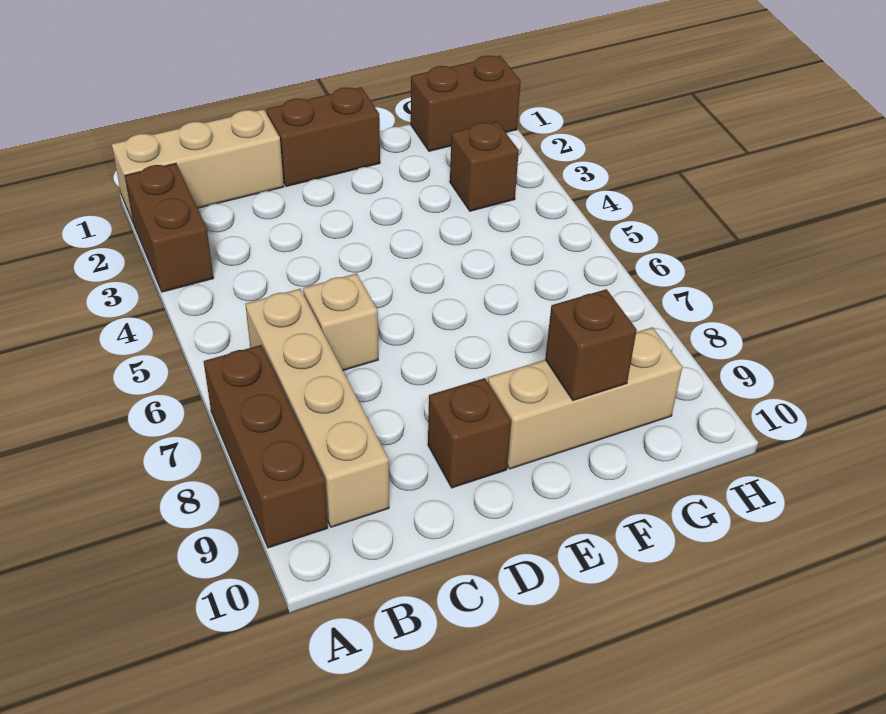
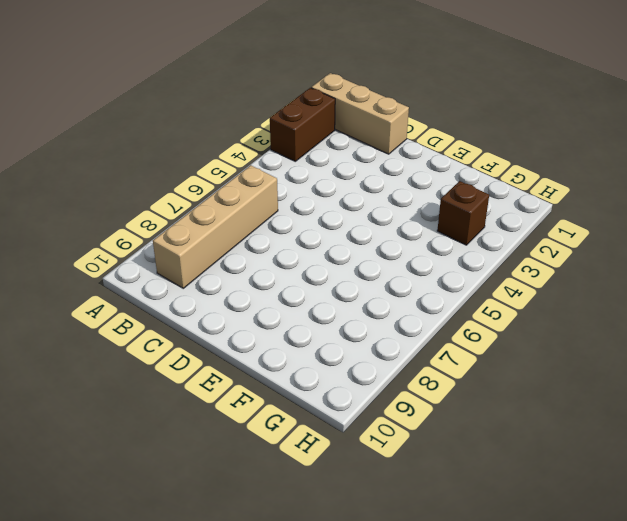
none -> brown 1x3 brick [204,345,328,548]
none -> tan 1x1 brick [303,273,378,370]

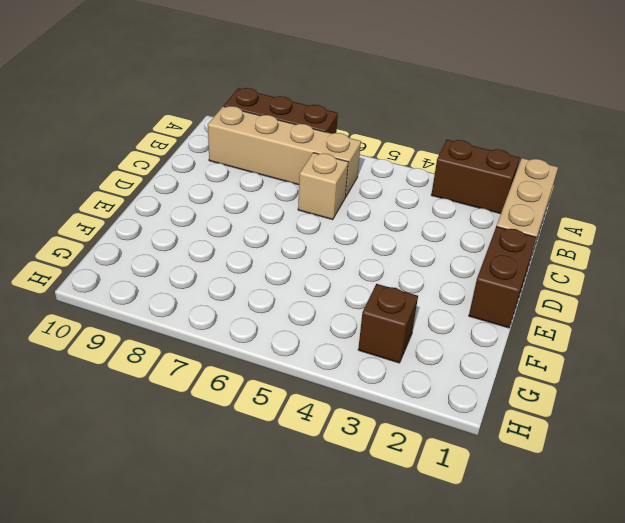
none -> brown 1x1 brick [428,378,511,488]
none -> tan 1x3 brick [488,327,682,469]

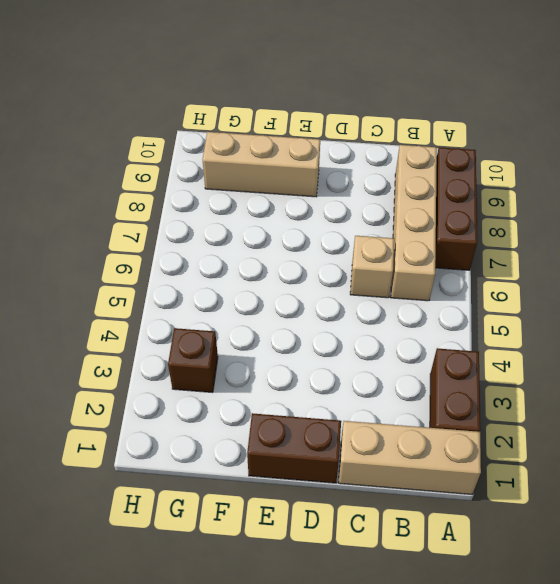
none -> brown 1x1 brick [428,378,511,488]
none -> brown 1x2 brick [411,56,521,151]

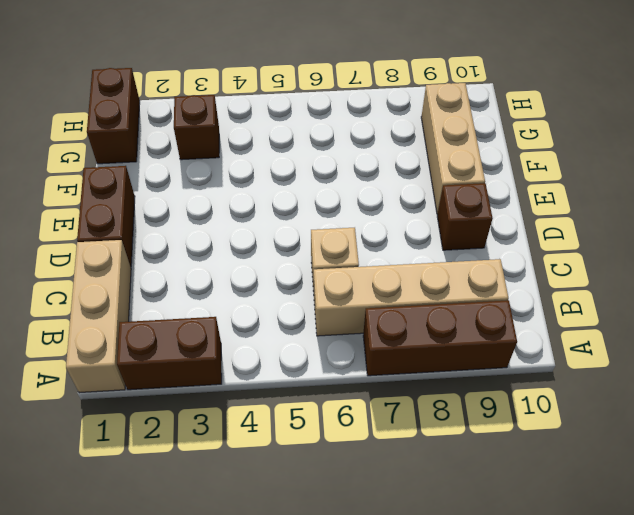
none -> brown 1x1 brick [545,289,637,400]

